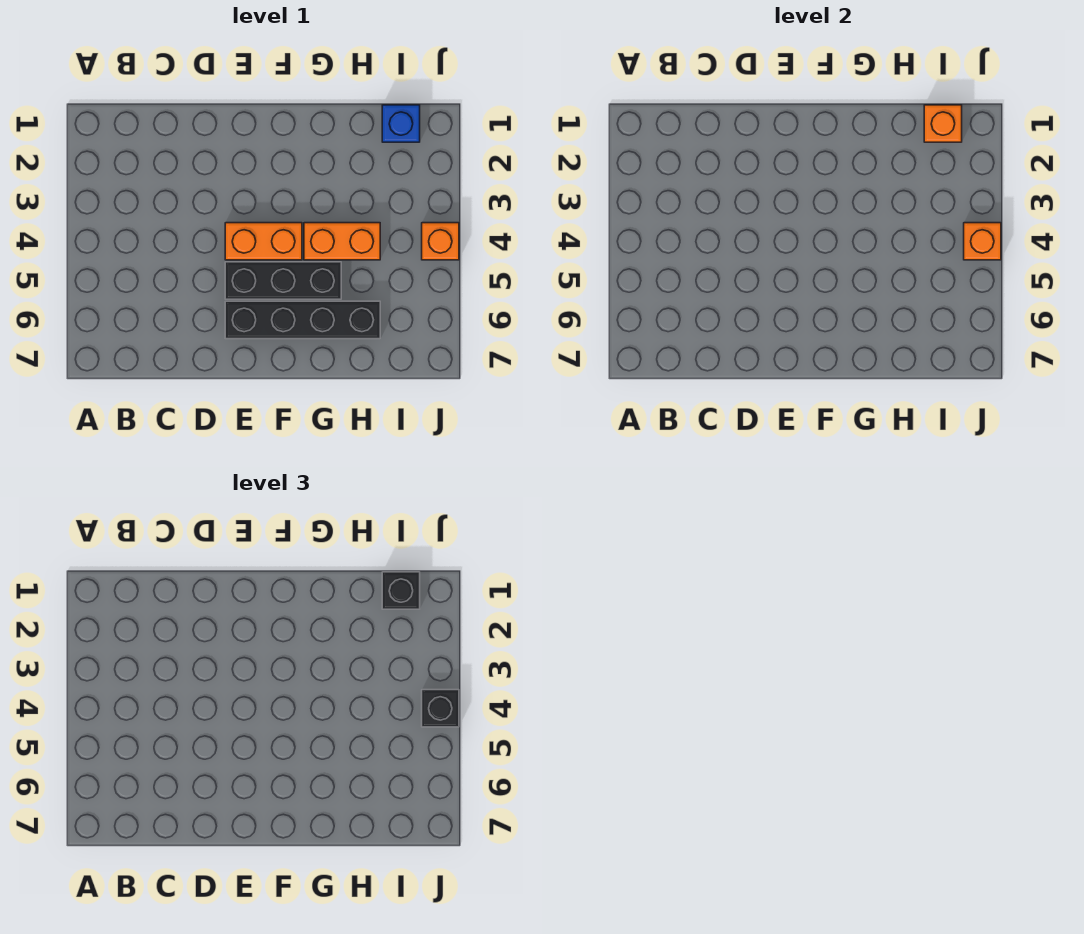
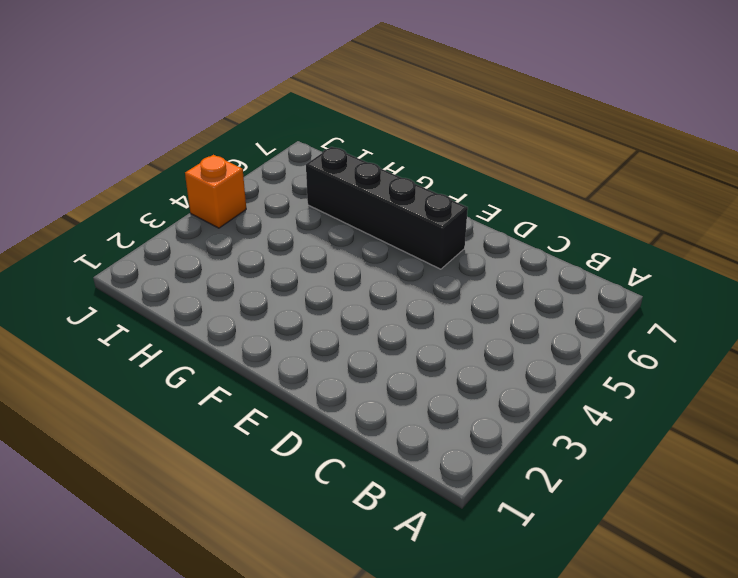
none -> orange 1x2 brick [225,223,302,260]
none -> black 1x3 brick [225,262,341,299]

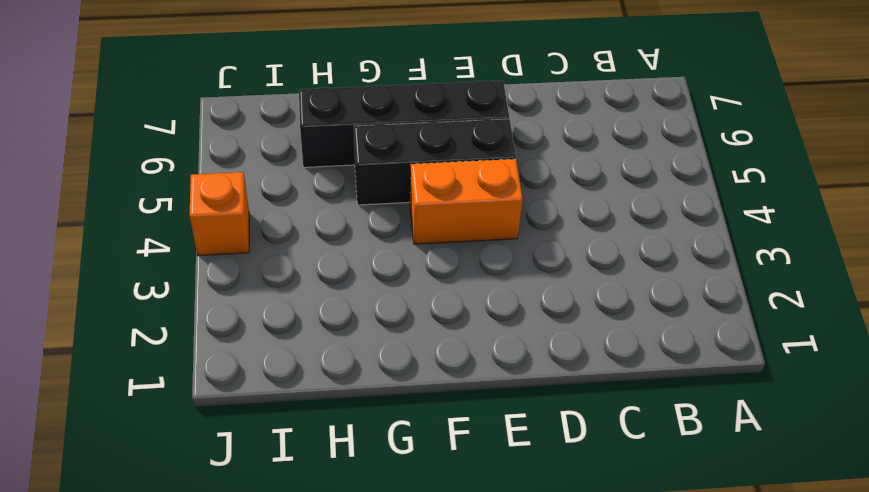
none -> orange 1x2 brick [304,223,380,260]
none -> blue 1x1 brick [382,105,420,142]

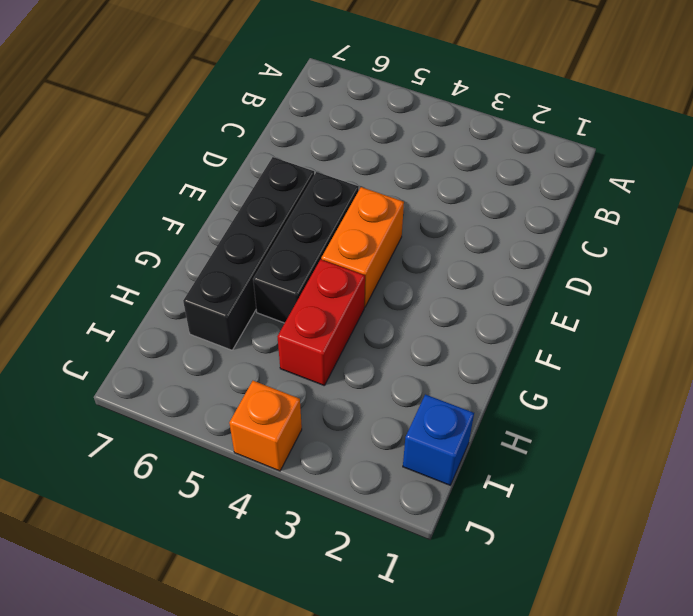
red 1x2 brick [277,259,365,386] -> orange 1x2 brick [304,223,380,260]
none -> orange 1x1 brick [924,105,962,142]
none -> orange 1x1 brick [964,223,1001,260]

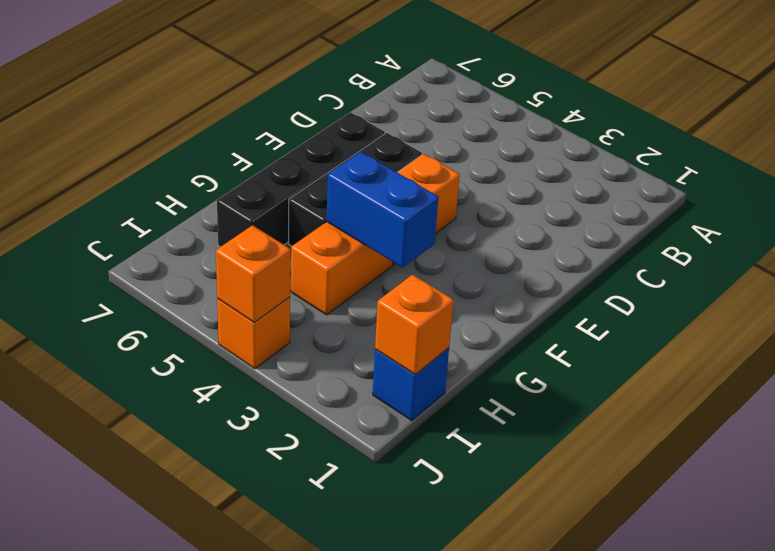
blue 1x2 brick [326,152,438,268] -> none
none -> black 1x1 brick [382,572,420,609]
none -> black 1x1 brick [422,690,459,727]

